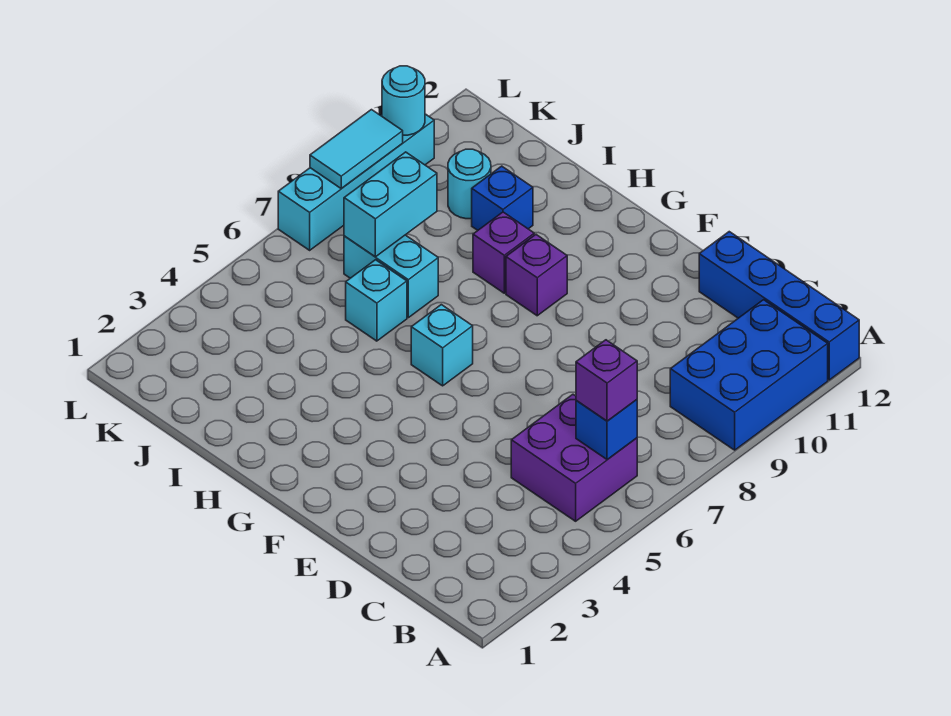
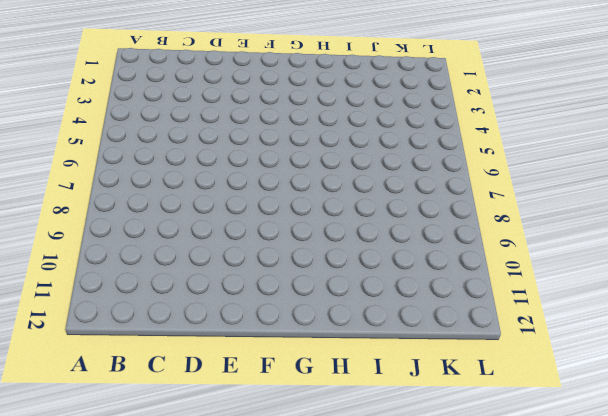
none -> blue 2x3 brick [670,300,828,450]
none -> blue 1x4 brick [699,232,859,380]
none -> purple 2x2 brick [511,394,637,521]

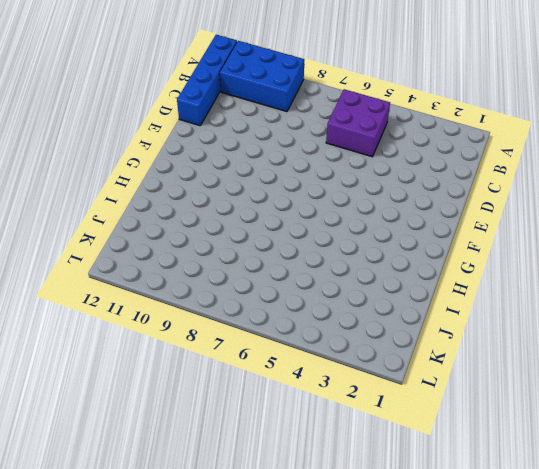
none -> cyan 1x1 brick [411,305,473,386]
none -> purple 1x1 brick [506,235,567,316]
none -> purple 1x1 brick [473,212,534,293]

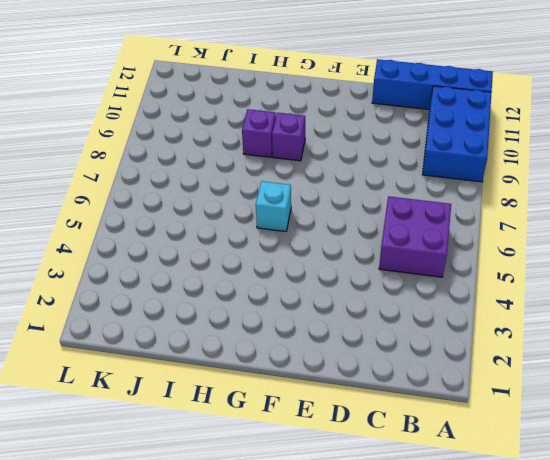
none -> cyan 1x1 brick [346,260,407,341]
none -> cyan 1x2 brick [344,235,438,318]
none -> blue 1x1 brick [472,166,533,230]

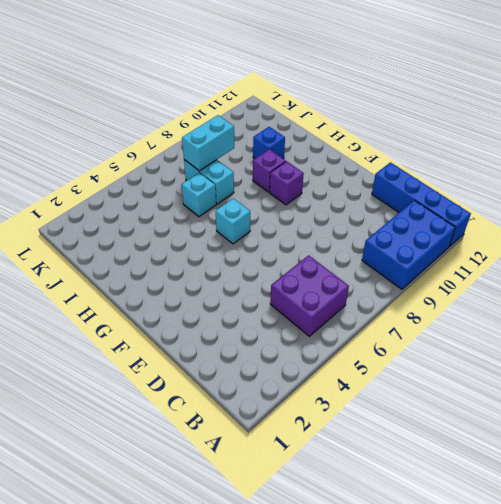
none -> cyan 1x1 round brick [448,149,491,219]
none -> cyan 1x4 brick [278,114,434,250]
none -> blue 1x1 brick [576,400,637,460]

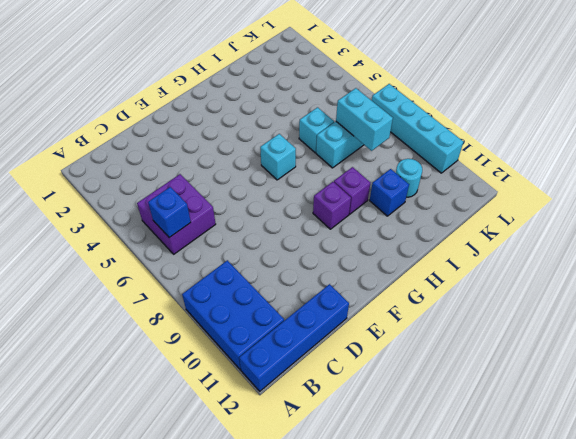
none -> cyan 1x2 tile [310,110,403,189]
none -> cyan 1x1 round brick [382,66,425,135]
none -> purple 1x1 brick [576,340,637,421]

